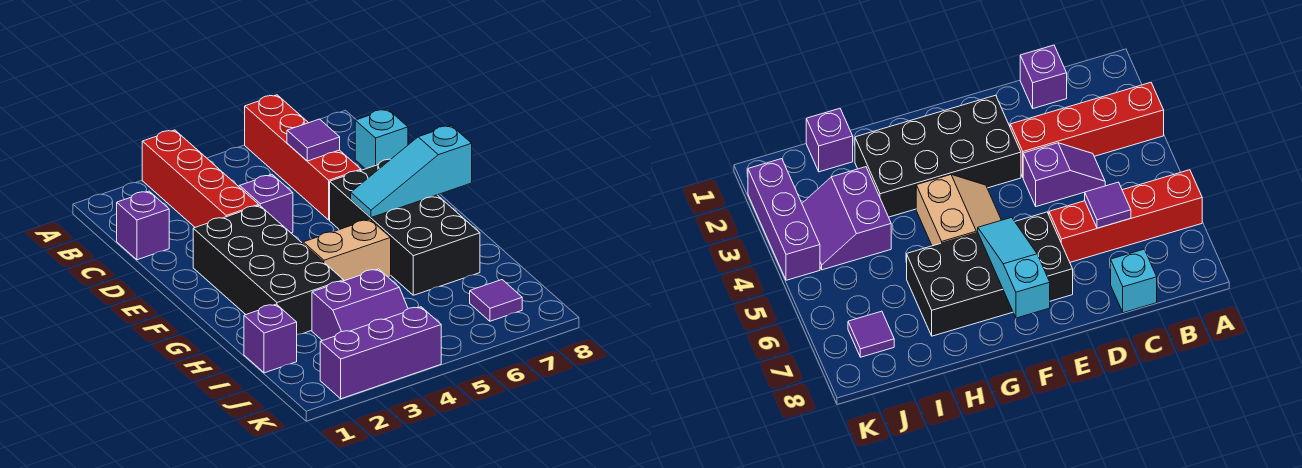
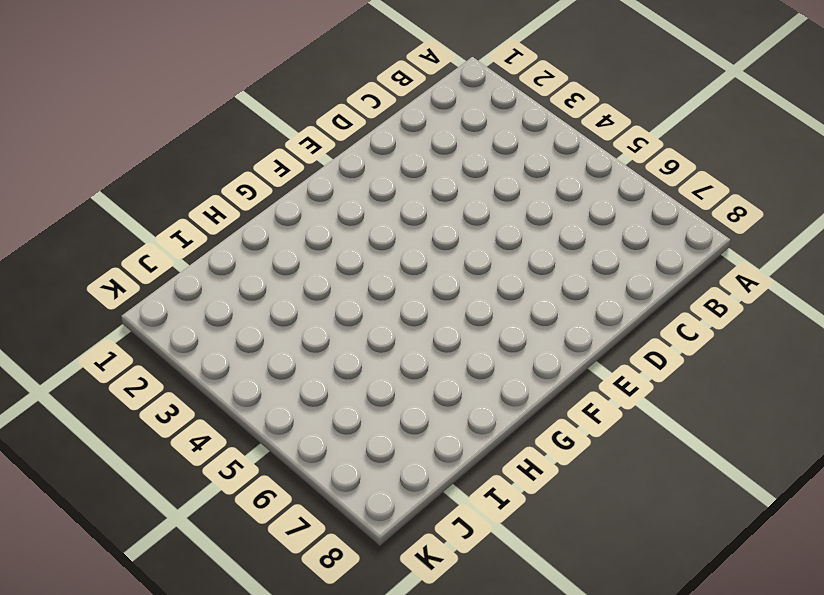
none -> red 1x4 brick [142,130,259,227]
none -> red 1x4 brick [245,95,361,220]
none -> purple 1x1 brick [117,191,169,260]

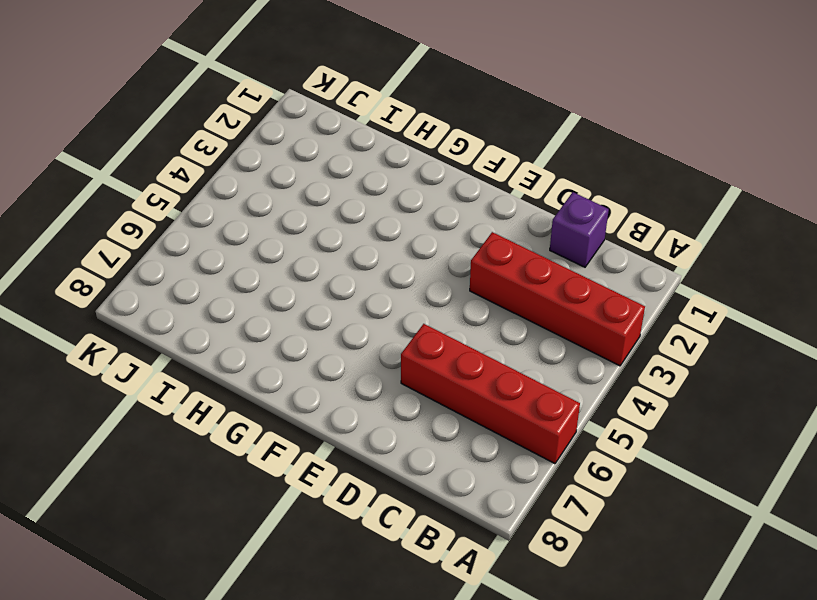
none -> purple 1x2 slope [239,175,293,233]
none -> cyan 1x1 brick [355,109,408,169]
none -> black 2x4 brick [193,205,344,335]

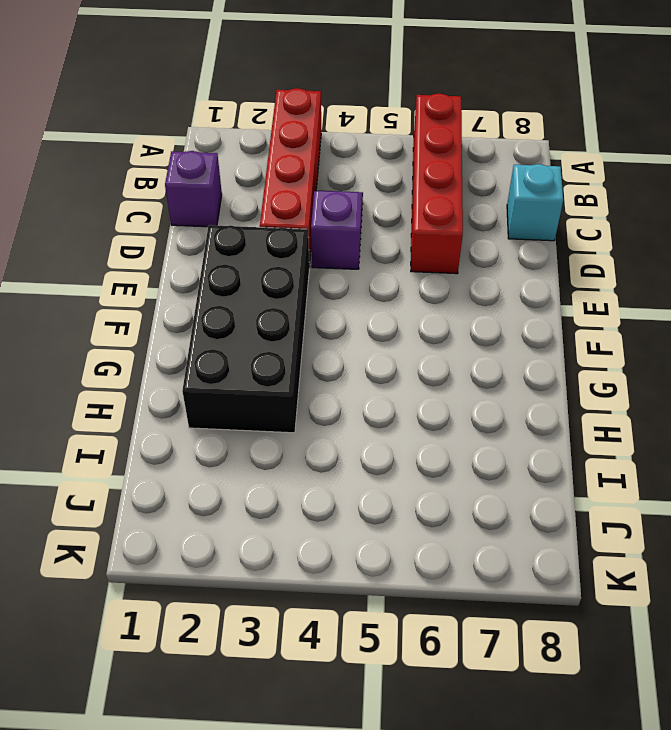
none -> black 2x4 brick [330,159,480,295]
none -> tan 2x2 slope [303,219,391,281]
none -> purple 1x1 brick [244,304,297,373]

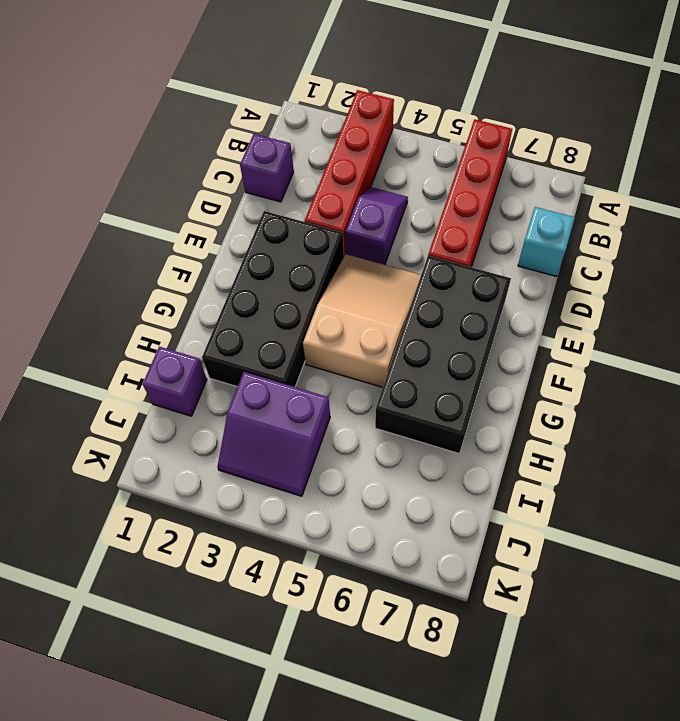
tan 2x3 slope [303,254,421,387] -> tan 2x2 slope [303,219,391,281]
none -> purple 1x1 tile [470,280,522,321]
none -> purple 1x3 brick [320,307,441,399]
none -> purple 1x1 tile [287,119,340,161]

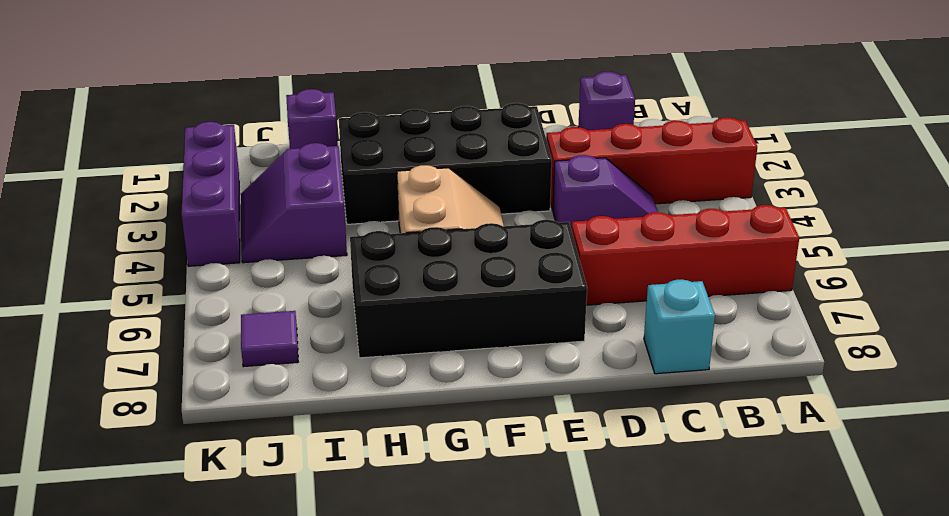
none -> purple 1x1 tile [287,119,340,161]
none -> cyan 1x3 slope [351,125,472,218]

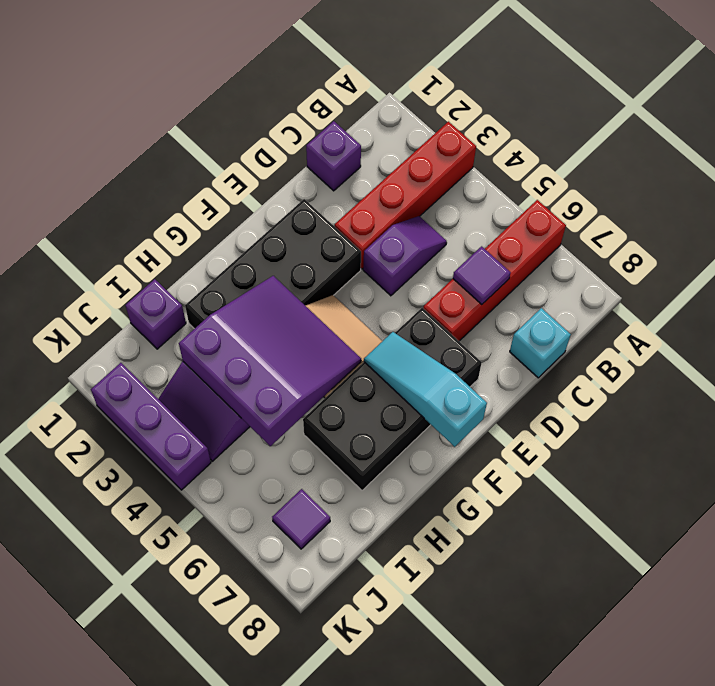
purple 3x3 slope [179,276,361,446] -> none

